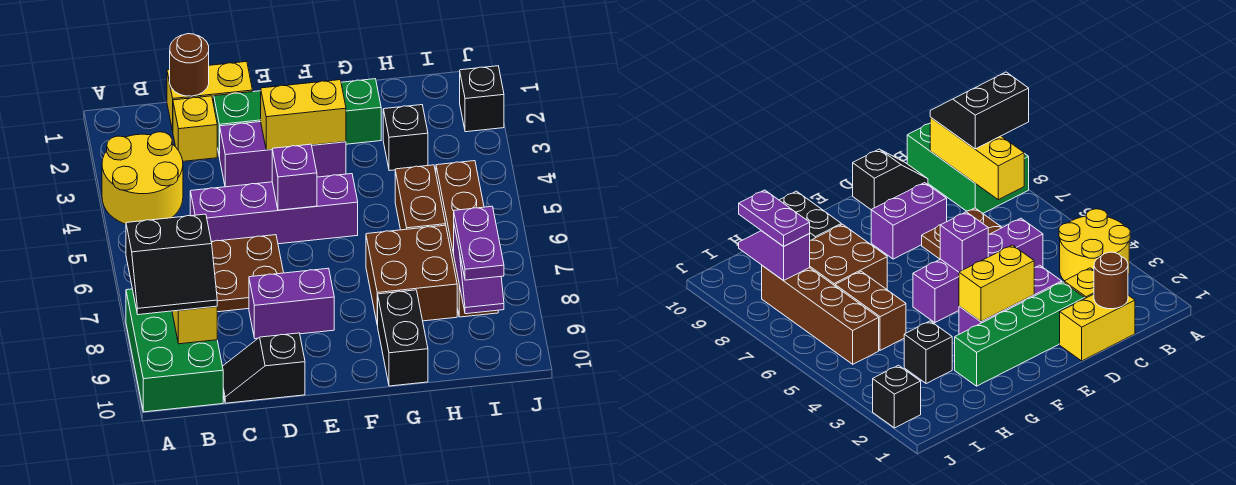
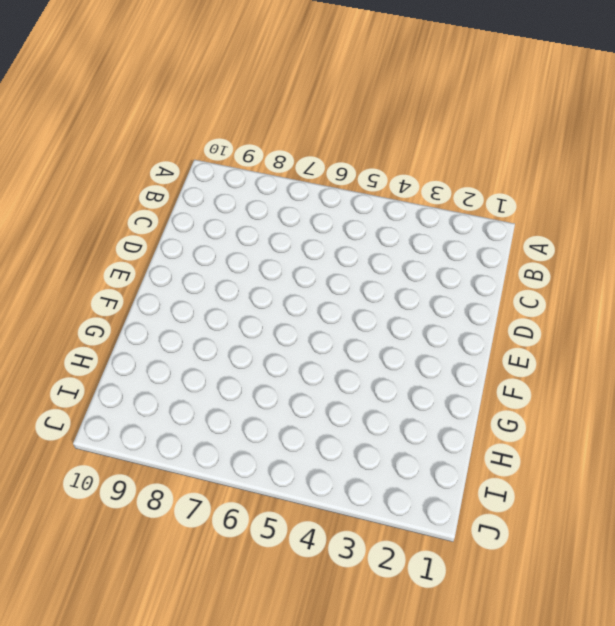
none -> yellow 2x2 round brick [102,132,183,224]
none -> green 2x3 brick [126,289,223,412]
none -> yellow 1x2 brick [167,61,253,131]

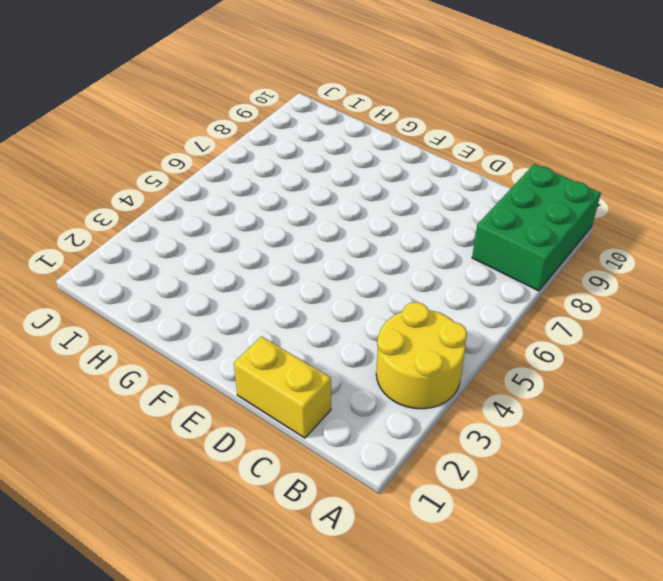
none -> yellow 1x1 brick [173,96,217,161]
none -> purple 1x4 brick [190,174,358,244]
none -> brown 2x2 plate [211,235,284,312]

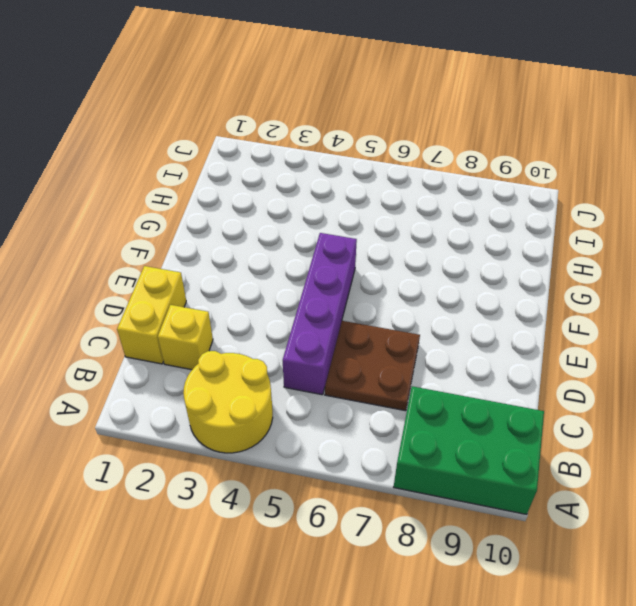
none -> black 1x2 slope [222,333,305,403]
none -> green 1x4 brick [214,79,381,157]
none -> purple 1x3 brick [220,122,346,187]

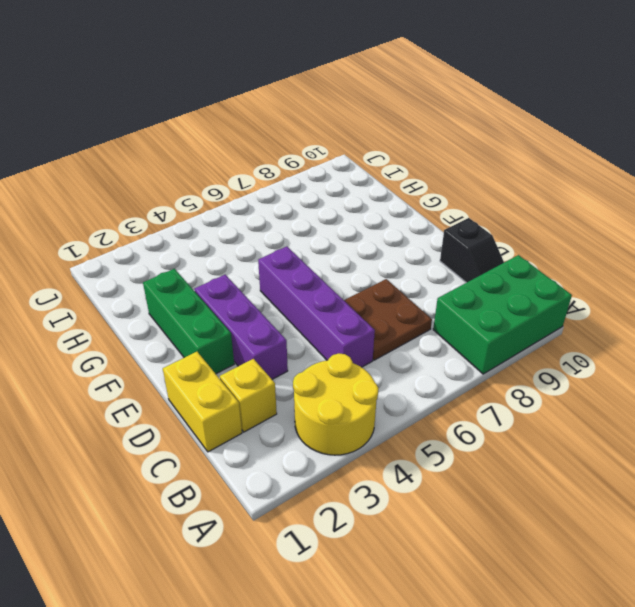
green 1x3 brick [143,269,234,374] -> green 1x4 brick [214,79,381,157]
none -> purple 1x2 brick [249,268,334,339]
none -> brown 2x2 brick [366,225,457,325]
none -> black 1x2 brick [378,290,428,386]

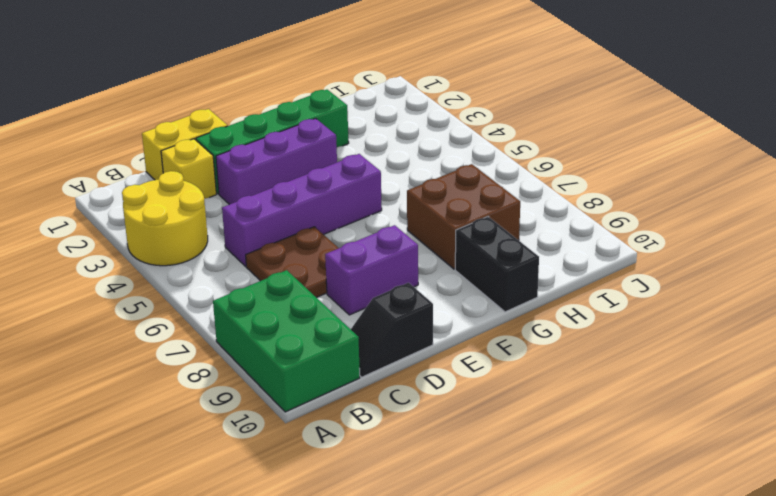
none -> black 1x1 brick [383,105,428,171]
none -> brown 1x2 brick [395,165,446,230]
none -> brown 1x4 brick [436,161,498,317]

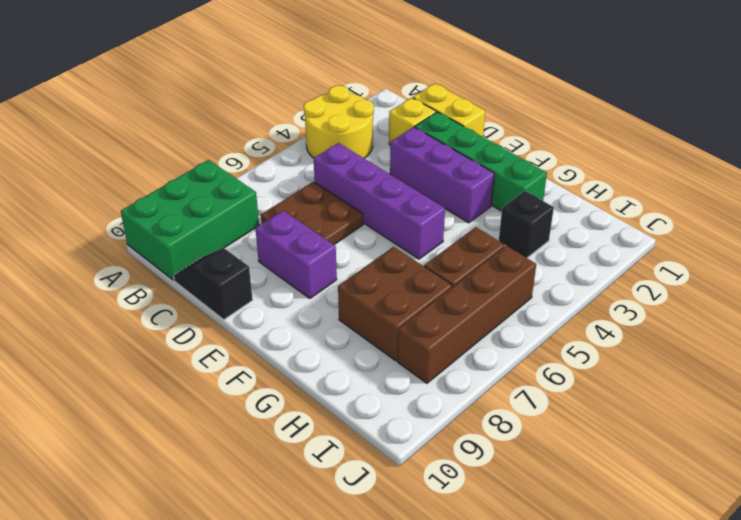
none -> black 1x2 brick [378,290,428,386]
none -> black 1x1 brick [460,66,504,132]
none -> yellow 1x3 brick [172,306,217,344]

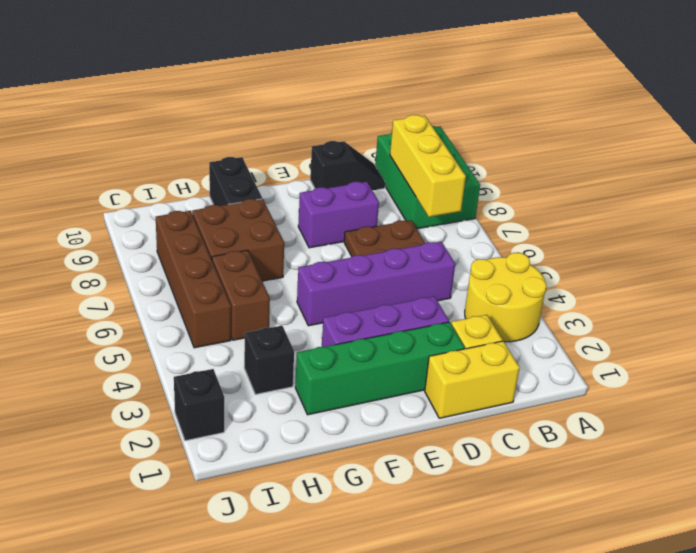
none -> brown 1x1 round brick [170,34,209,96]
none -> yellow 1x2 brick [261,80,346,150]
none -> purple 1x1 brick [272,144,317,210]

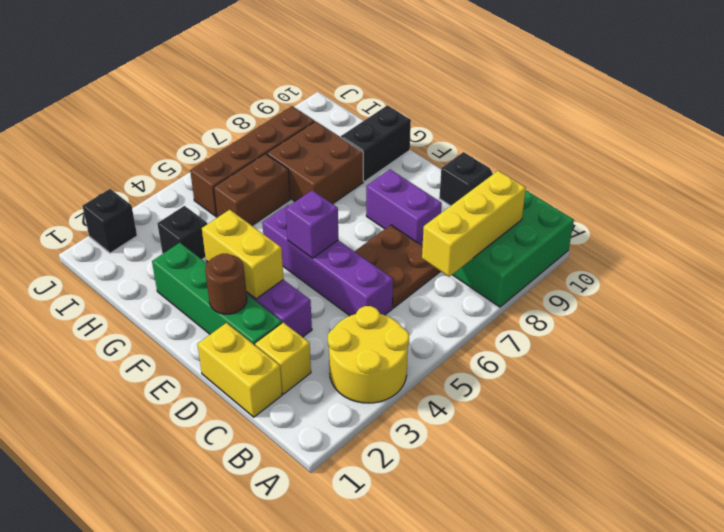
brown 1x1 round brick [205,254,247,314] -> brown 1x1 round brick moved to [170,34,209,96]
none -> purple 1x2 slope [454,226,504,314]
none -> black 2x2 slope [126,214,217,315]
none -> purple 1x2 plate [454,206,504,280]

